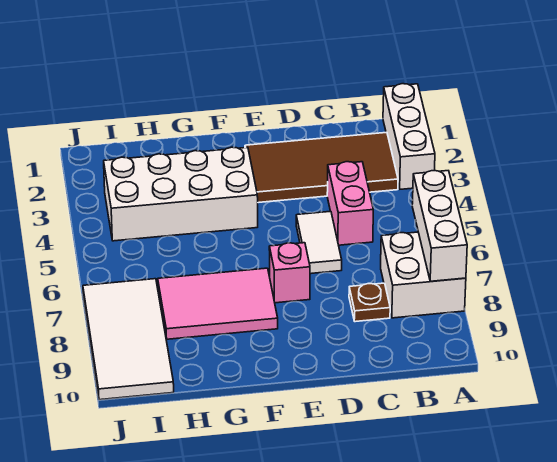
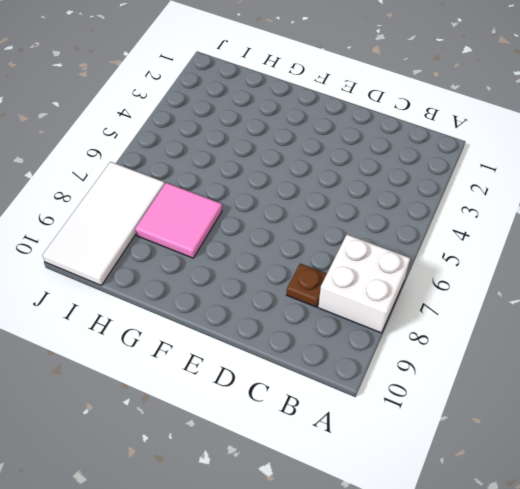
pink 2x2 tile [135,183,222,258] -> pink 2x3 tile [158,268,278,339]
none -> white 1x3 brick [383,84,435,189]
none -> brown 2x4 tile [245,132,398,203]

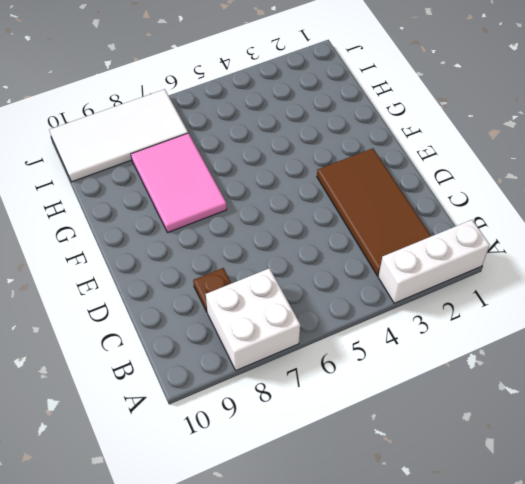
none -> pink 1x2 brick [327,162,373,245]
none -> white 1x2 tile [296,211,342,274]

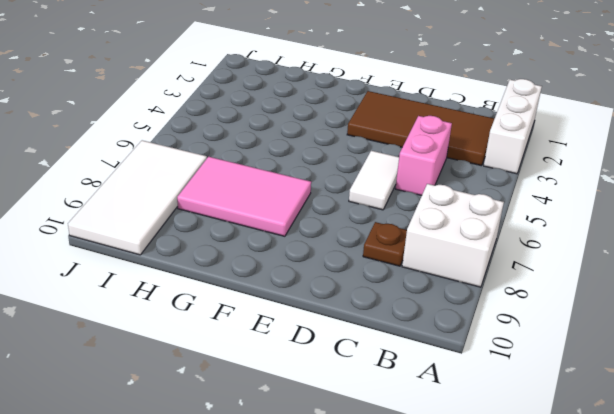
none -> pink 1x1 brick [269,243,310,303]
none -> white 2x4 brick [104,147,258,241]

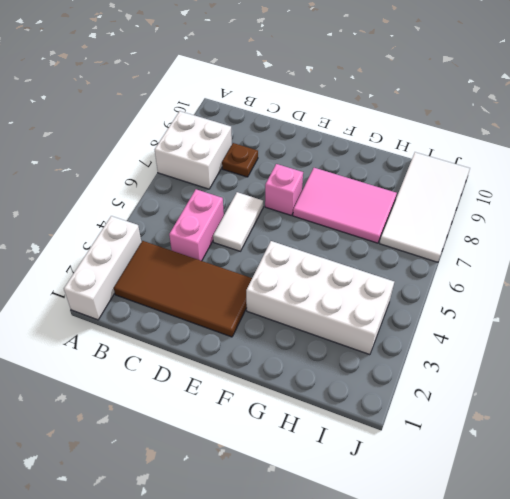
none -> white 1x3 brick [412,171,467,281]

